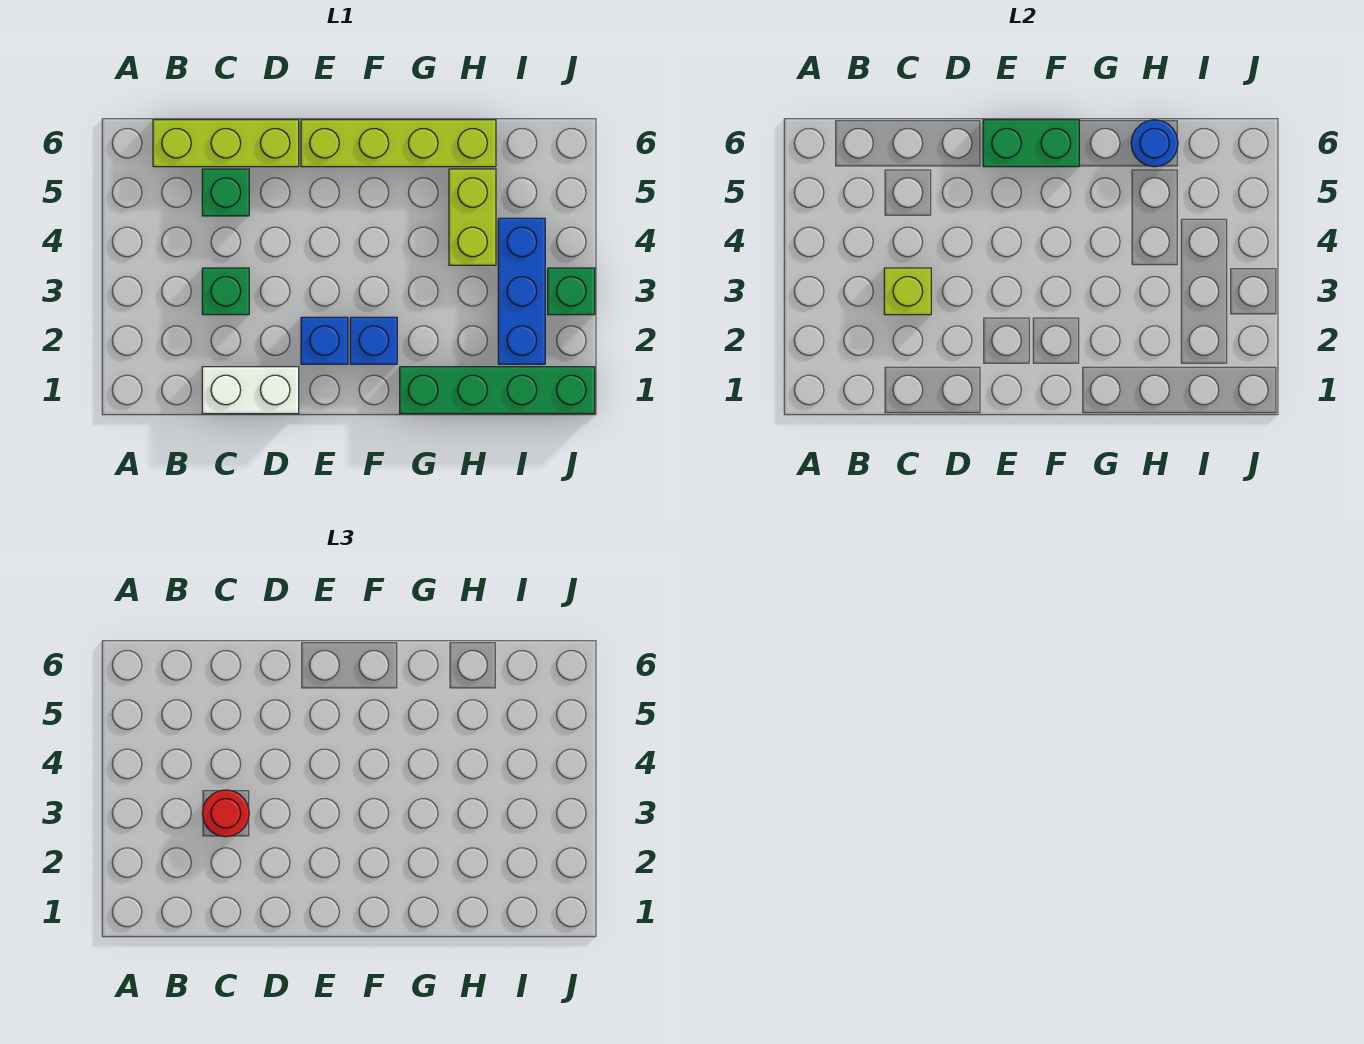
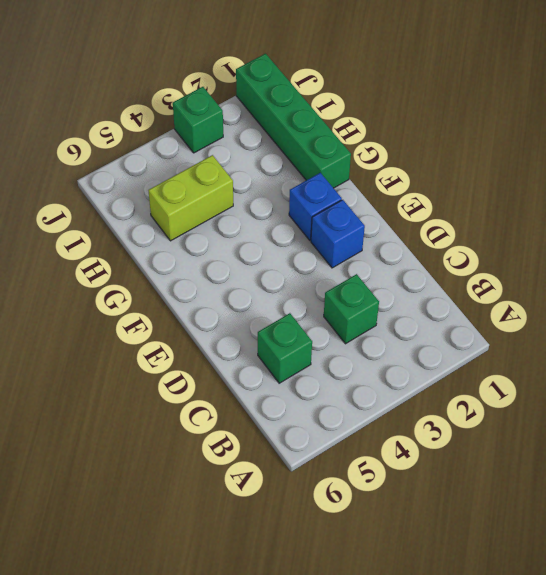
none -> lime 1x3 brick [153,120,299,167]
none -> white 1x2 brick [202,367,299,414]
none -> lime 1x4 brick [301,120,496,167]

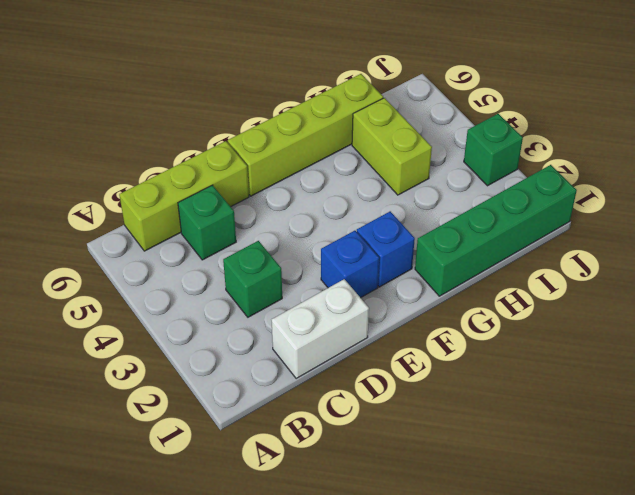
none -> blue 1x3 brick [498,218,545,364]
none -> lime 1x1 brick [884,268,931,315]
none -> green 1x2 brick [983,120,1079,167]

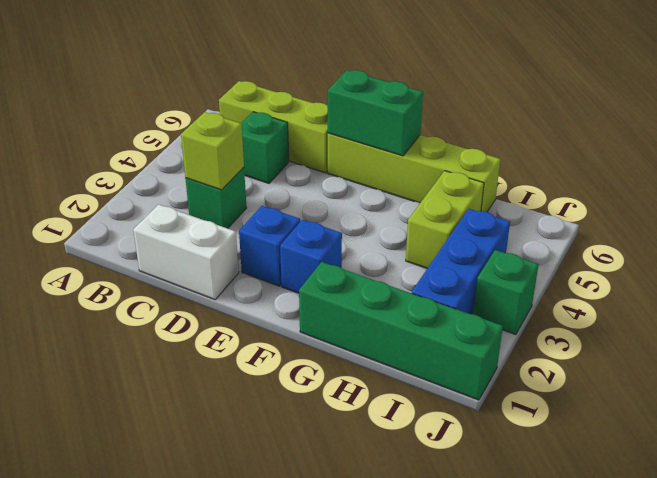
none -> blue 1x1 round brick [1131,120,1178,167]
none -> red 1x1 round brick [202,790,249,837]

